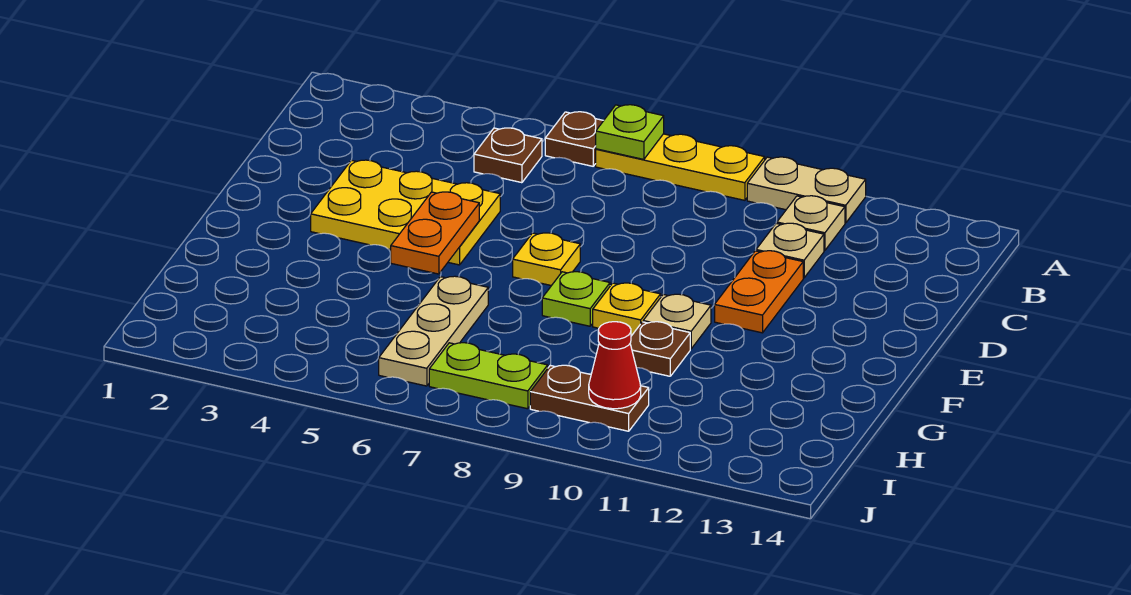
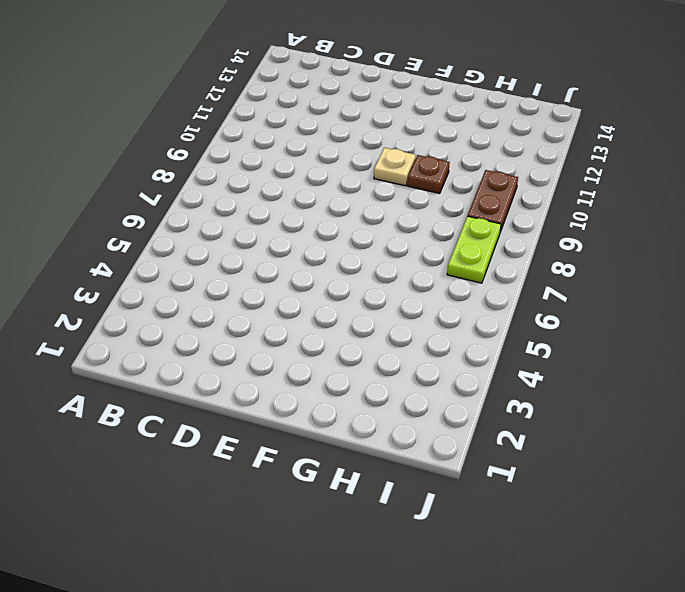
none -> brown 1x1 plate [545,112,604,166]
none -> yellow 1x3 plate [596,134,765,200]
none -> tan 1x2 plate [747,157,866,223]

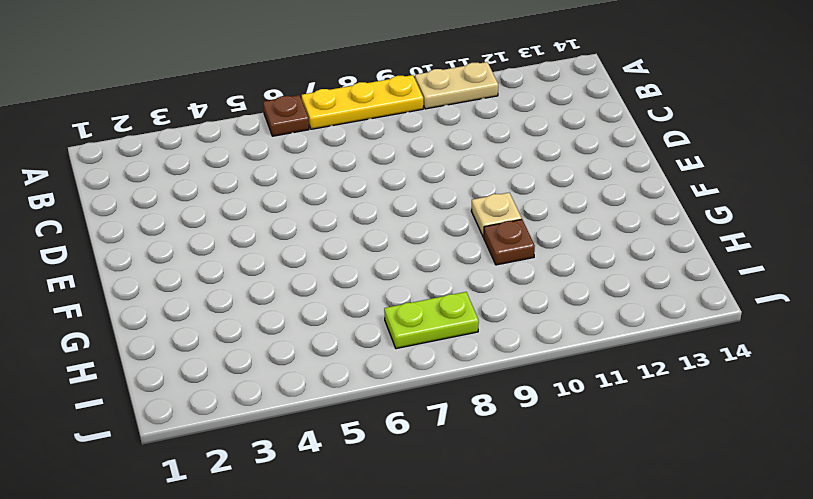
none -> brown 1x1 plate [474,128,542,183]
none -> tan 1x1 plate [777,196,845,250]
none -> tan 1x1 plate [756,223,824,278]

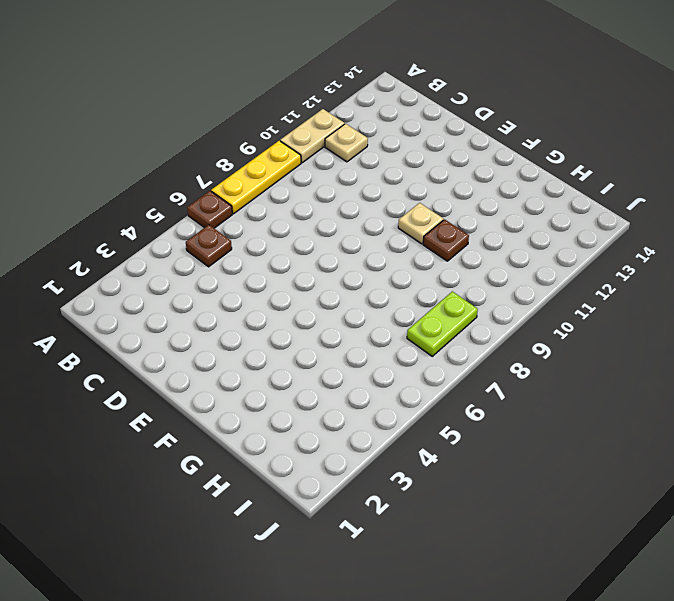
none -> tan 1x1 plate [756,223,824,278]
none -> yellow 2x3 plate [311,160,500,265]
none -> orange 1x2 plate [715,251,803,333]

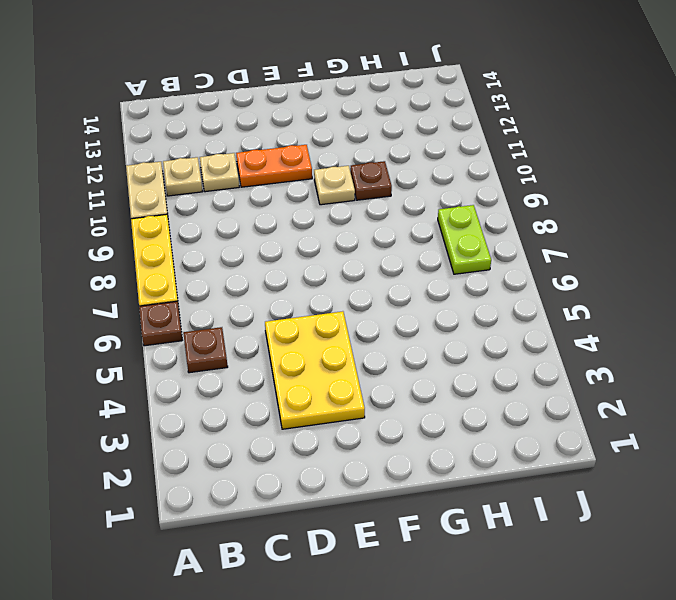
none -> yellow 1x1 plate [513,233,580,286]
none -> lime 1x1 plate [542,272,610,326]
none -> yellow 1x1 plate [593,283,661,336]

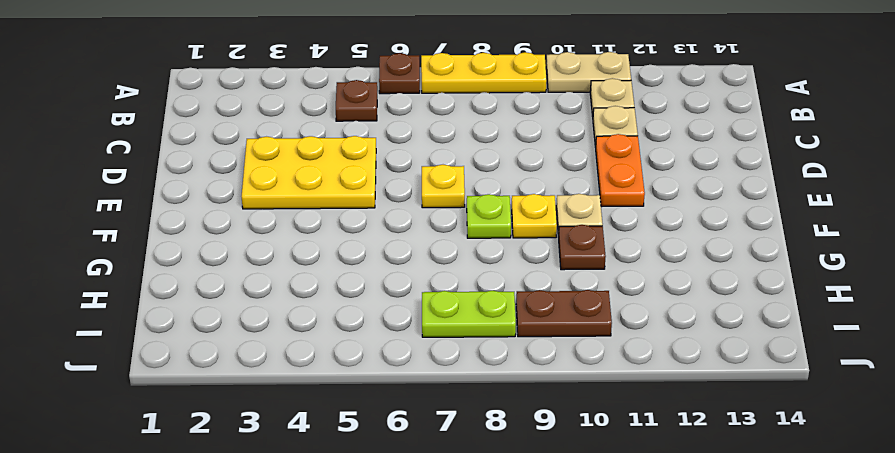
none -> tan 1x3 plate [379,276,488,386]
none -> lime 1x1 plate [596,105,664,159]
none -> orange 1x2 plate [391,192,479,274]

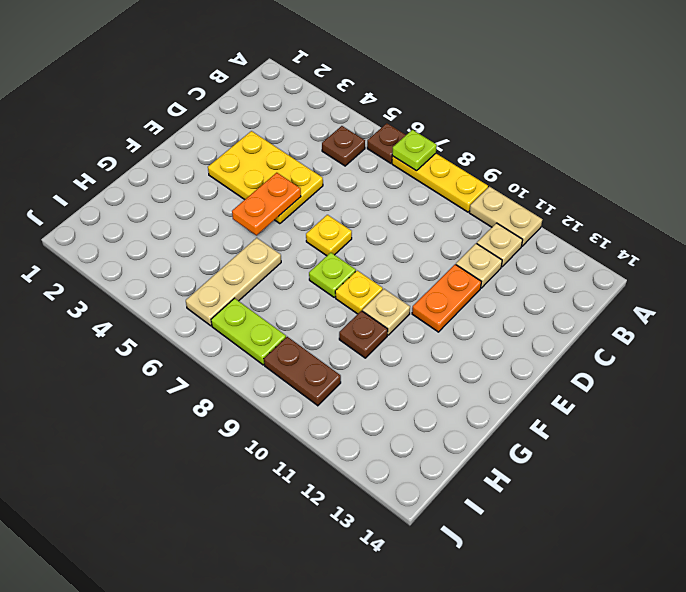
none -> red 1x1 cone [589,322,641,409]

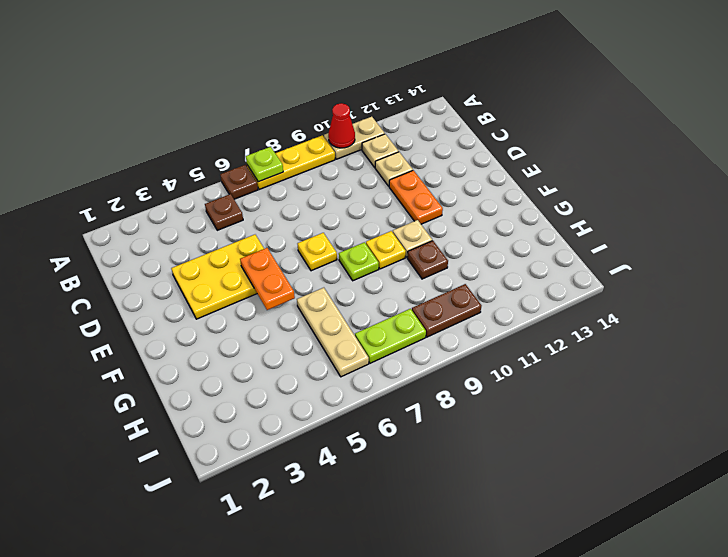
red 1x1 cone [328,103,355,148] -> red 1x1 cone moved to [589,322,641,409]

